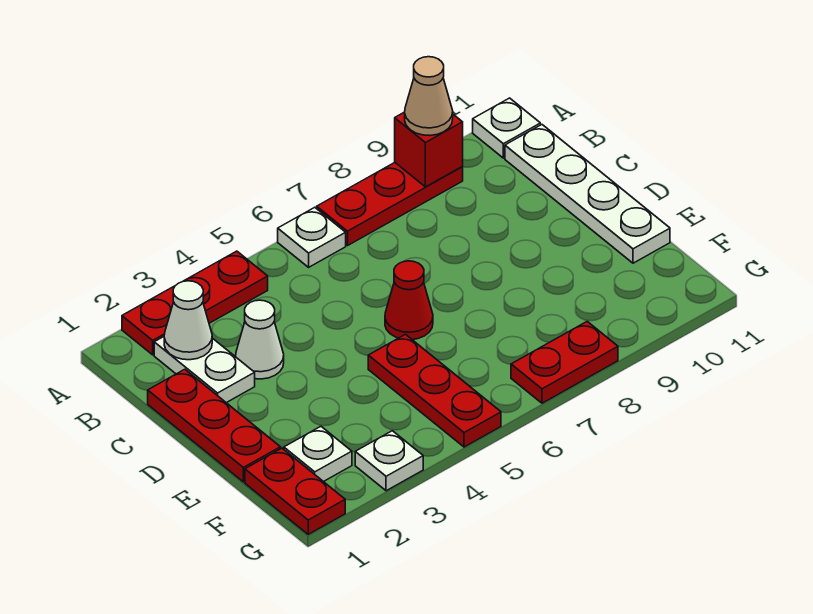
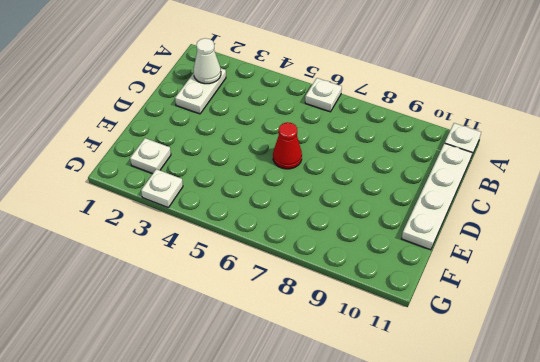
none -> red 1x3 plate [122,251,268,355]
none -> red 1x3 plate [317,163,463,245]
none -> red 1x3 plate [148,369,280,482]

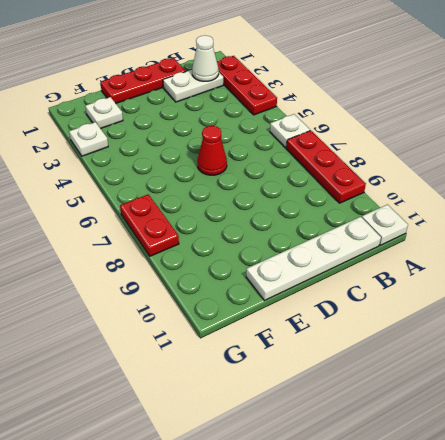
none -> white 1x1 cone [236,300,284,379]
none -> red 1x3 plate [368,334,501,447]
none -> red 1x2 plate [245,448,345,534]

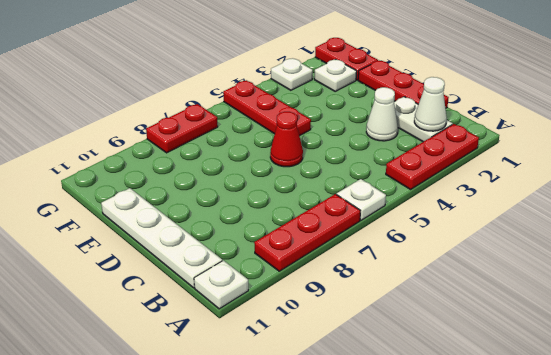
none -> red 1x1 brick [395,112,463,187]
none -> tan 1x1 cone [405,57,453,135]

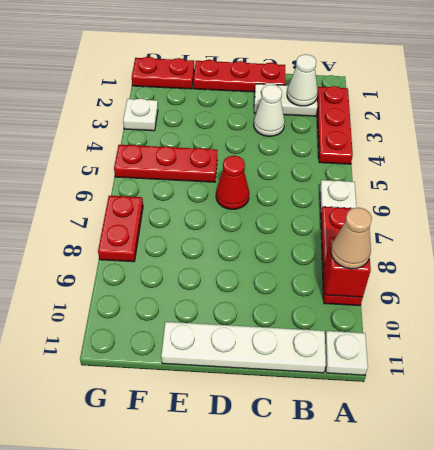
none -> white 1x1 plate [284,426,352,482]

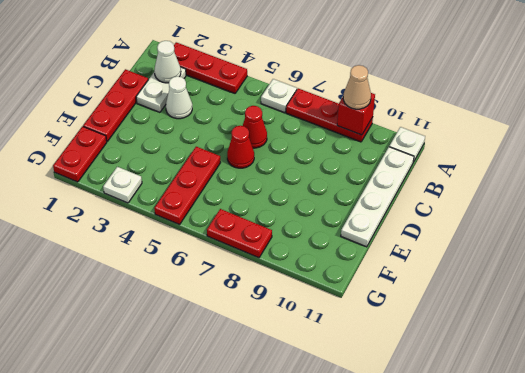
red 1x1 cone [243,106,267,148] -> none
none -> white 1x1 plate [284,426,352,482]

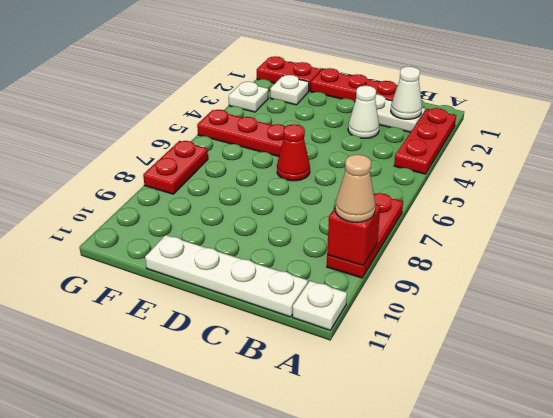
none -> white 1x1 plate [278,207,346,267]

